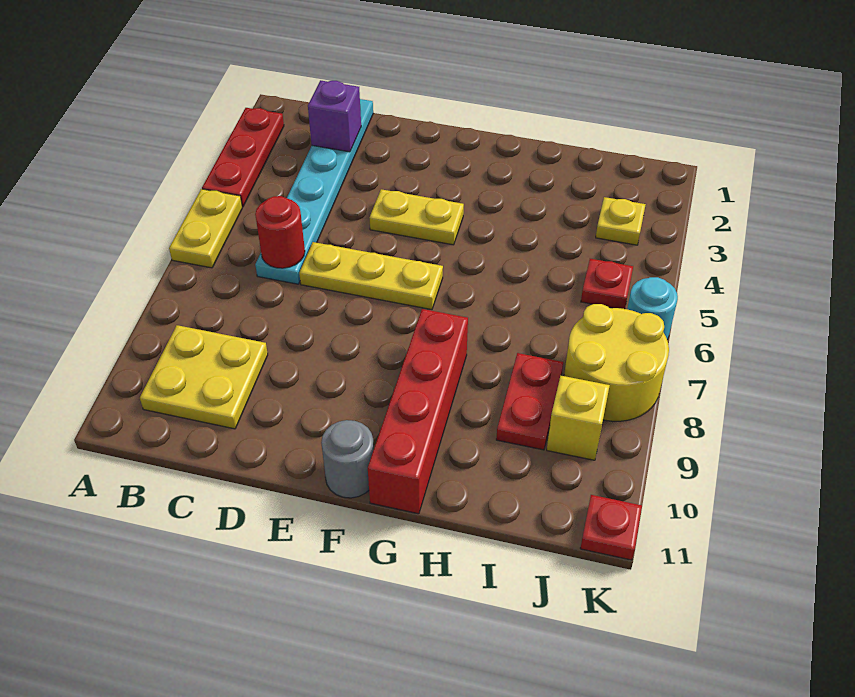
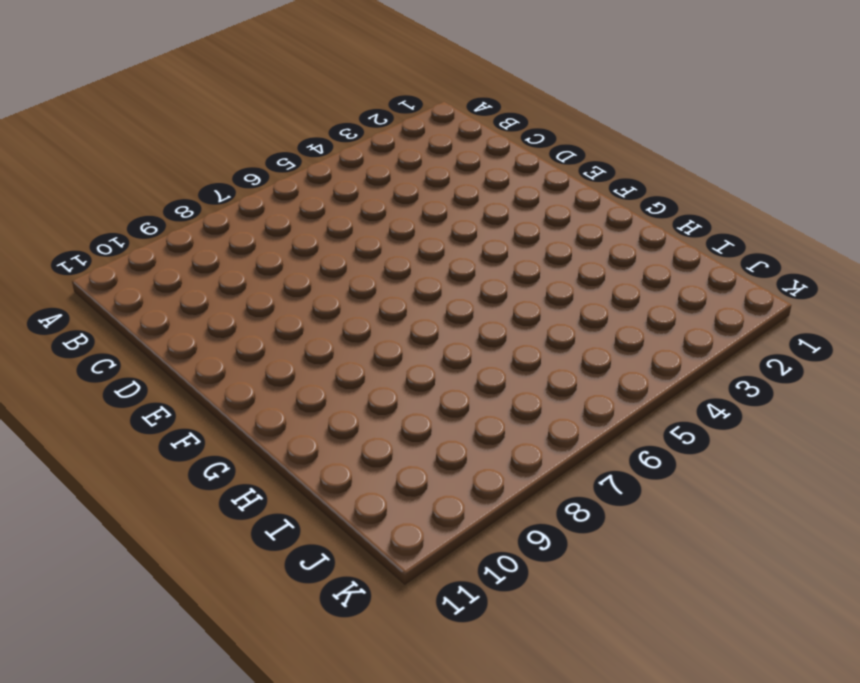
none -> red 1x3 plate [202,108,284,207]
none -> yellow 1x2 plate [169,189,242,268]
none -> yellow 2x2 plate [140,325,268,429]

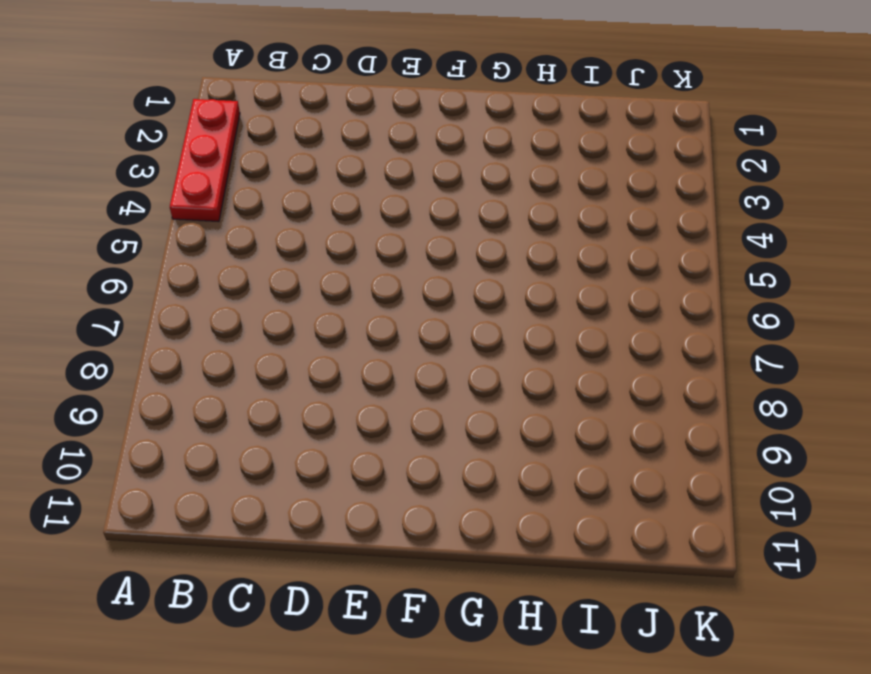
none -> yellow 1x2 plate [169,189,242,268]
none -> yellow 2x2 plate [140,325,268,429]
none -> cyan 1x6 plate [255,99,373,284]

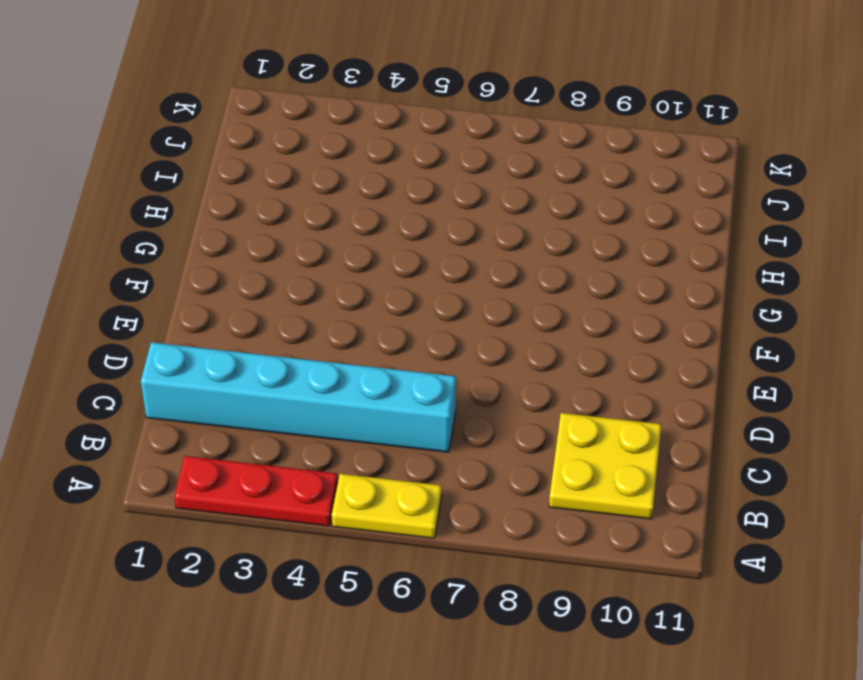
cyan 1x6 brick [141,342,456,452] -> cyan 1x6 plate [255,99,373,284]
none -> yellow 1x3 plate [299,242,443,310]
none -> yellow 1x2 plate [370,189,464,245]
none -> grey 1x1 round brick [321,420,374,498]

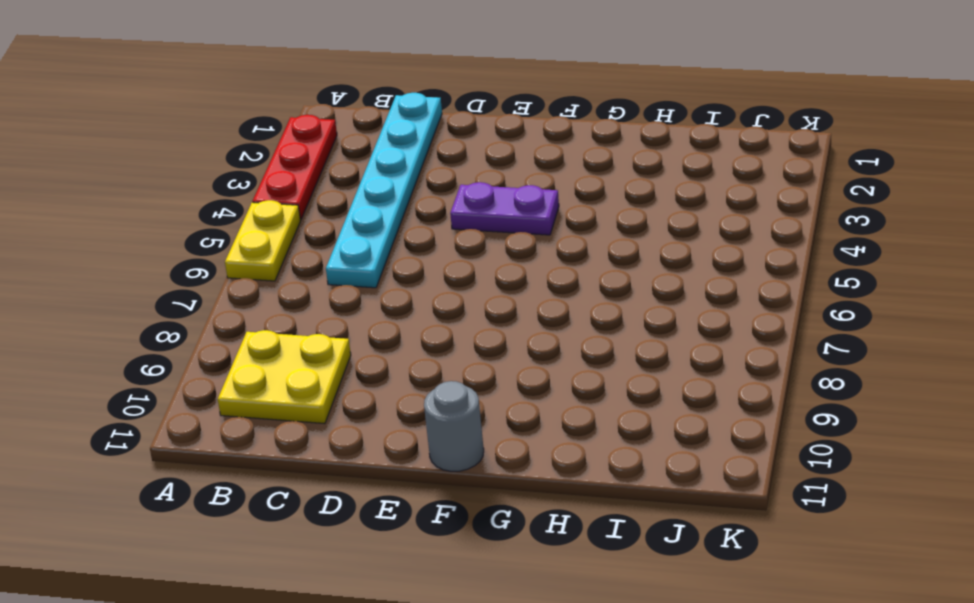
purple 1x2 plate [450,182,559,235] -> yellow 1x2 plate [370,189,464,245]
none -> yellow 1x3 plate [299,242,443,310]
none -> red 1x4 brick [368,309,468,514]
none -> red 1x2 plate [496,353,563,450]

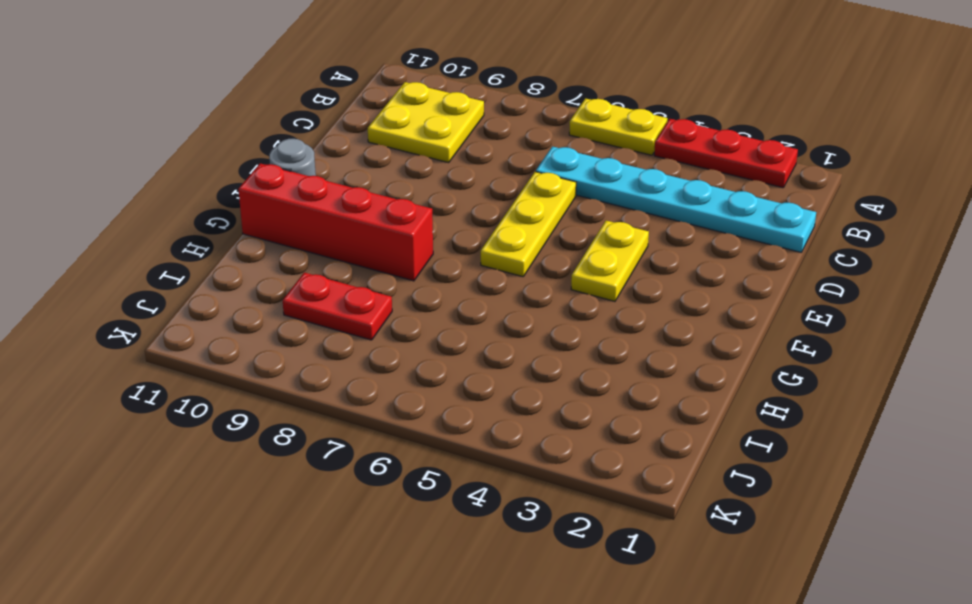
none -> yellow 1x1 plate [596,197,646,245]
none -> red 1x1 plate [581,259,633,309]
none -> yellow 2x2 round brick [564,304,669,421]

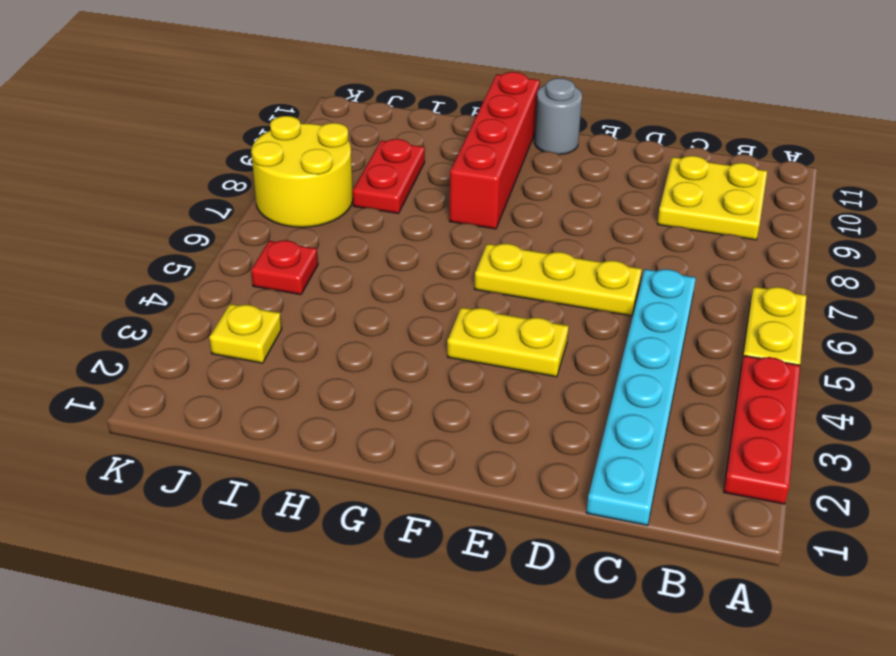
none -> yellow 1x1 brick [547,375,610,460]
none -> cyan 1x1 round brick [627,277,678,340]
none -> red 1x1 plate [580,495,642,560]

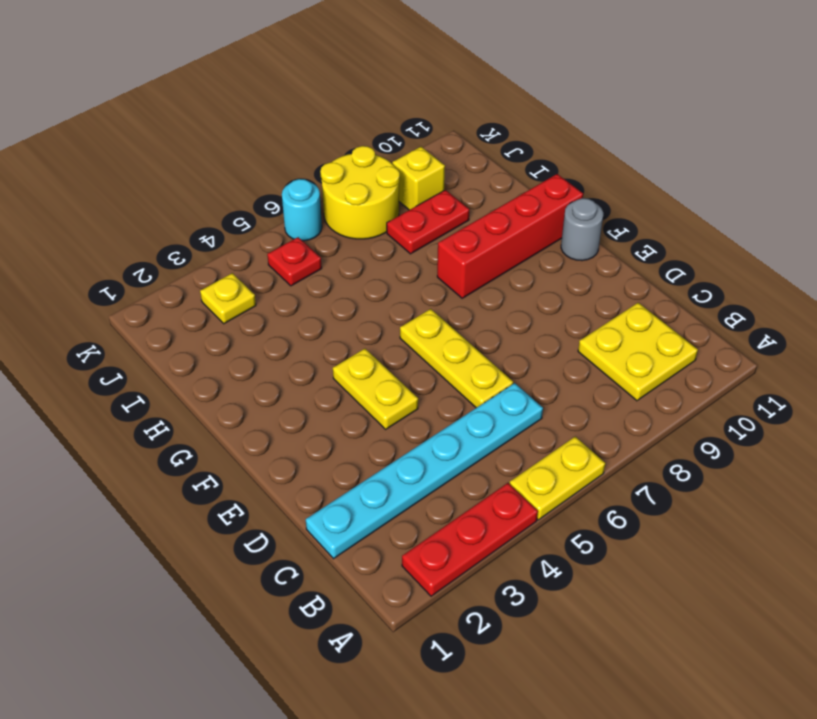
none -> red 1x1 plate [580,495,642,560]
none -> purple 1x1 brick [308,80,361,152]
none -> red 1x1 round brick [255,196,305,268]

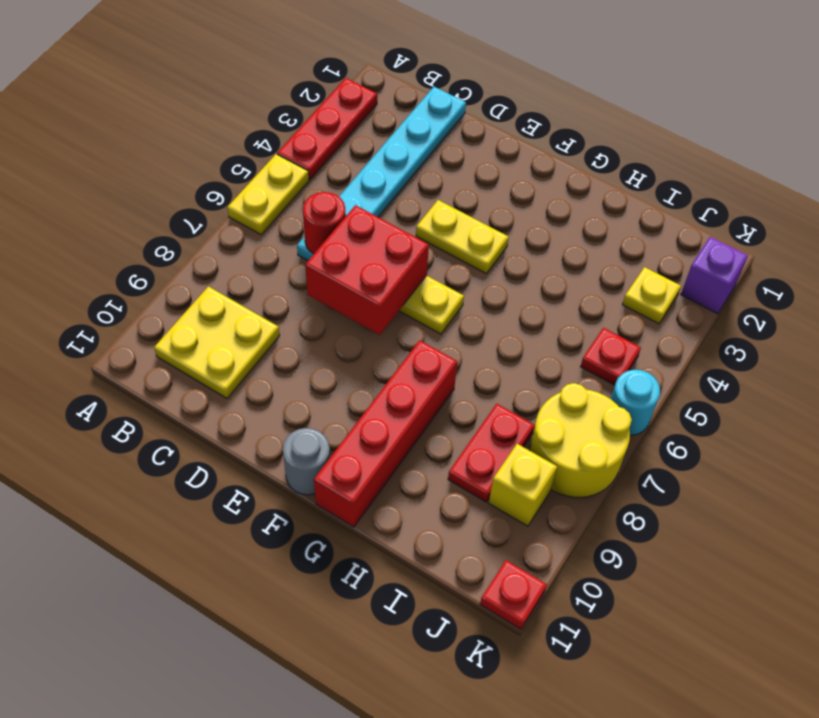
red 2x2 brick [305,205,429,335] -> none
purple 1x1 brick [681,237,748,314] -> purple 1x1 brick moved to [308,80,361,152]

